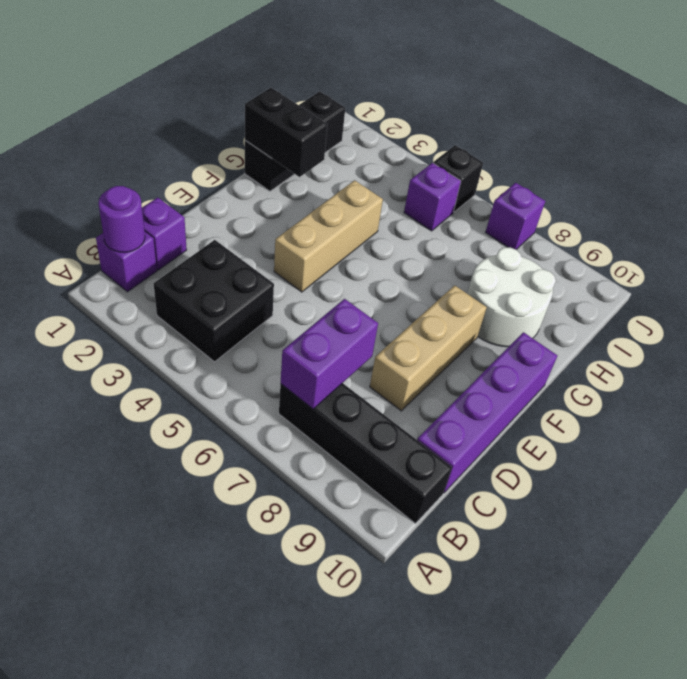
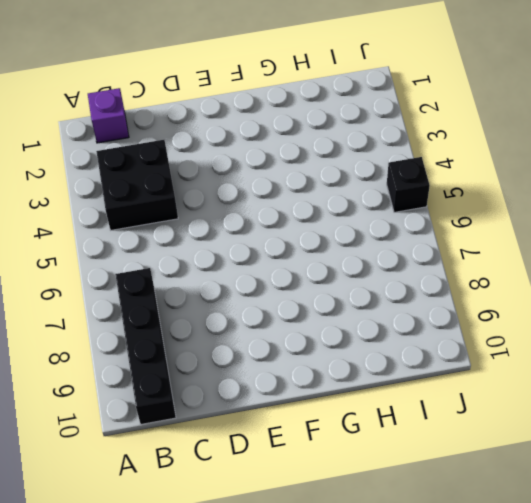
none -> purple 1x1 brick [142,197,187,270]
none -> purple 1x4 brick [417,332,557,493]
none -> tan 1x3 brick [370,285,487,411]

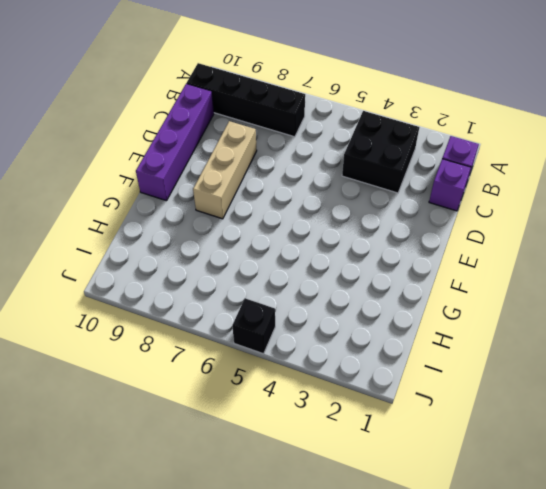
none -> tan 1x3 brick [274,180,383,292]
none -> black 1x3 brick [245,91,345,191]
none -> white 2x2 round brick [467,247,556,347]

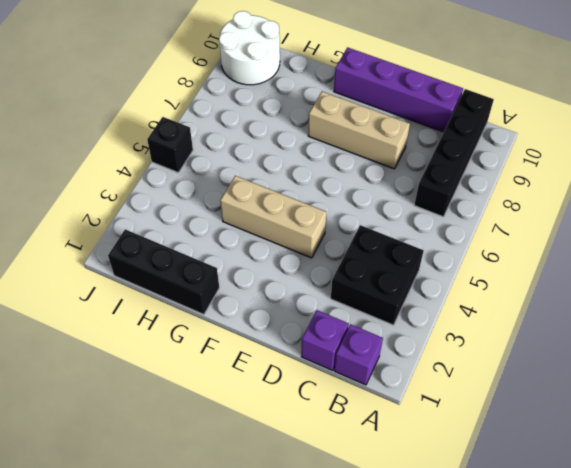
white 2x2 round brick [219,11,280,85] -> white 2x2 round brick moved to [467,247,556,347]
none -> purple 1x1 brick [404,163,461,231]
none -> purple 1x1 brick [486,183,545,249]
none -> purple 1x1 round brick [98,186,145,252]

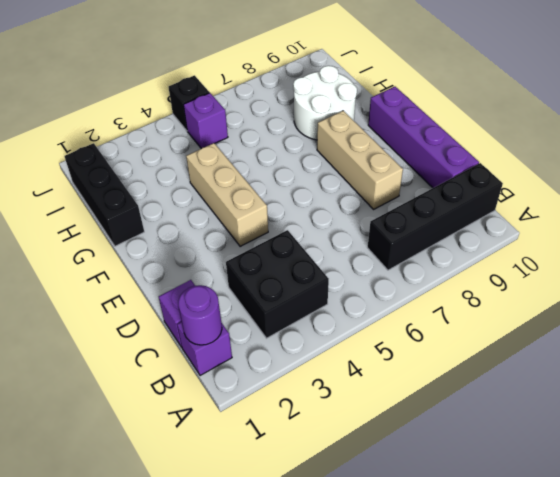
none -> purple 1x1 brick [486,183,545,249]
none -> purple 1x2 brick [281,299,378,409]
none -> black 1x2 brick [245,88,327,177]

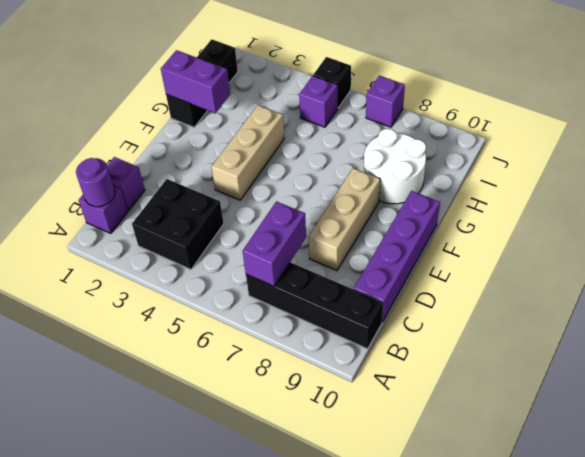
purple 1x2 brick [161,50,230,113] -> black 1x2 brick [245,88,327,177]

